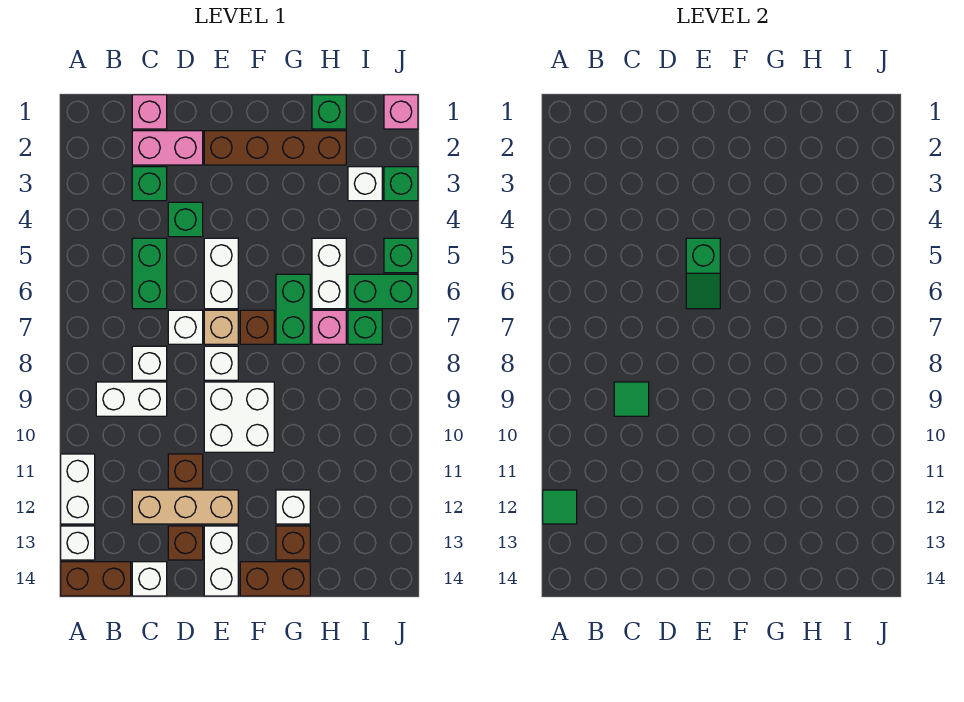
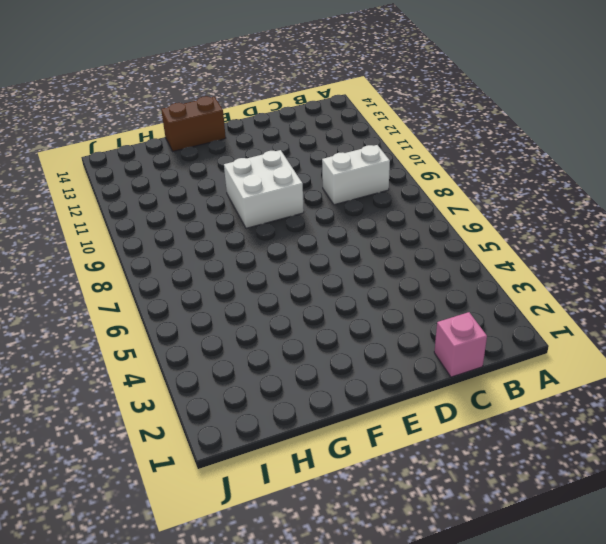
none -> white 1x2 brick [61,454,95,524]
none -> white 1x1 brick [61,526,95,560]
none -> brown 1x2 brick [61,562,131,596]
none -> pink 1x2 brick [132,131,203,165]

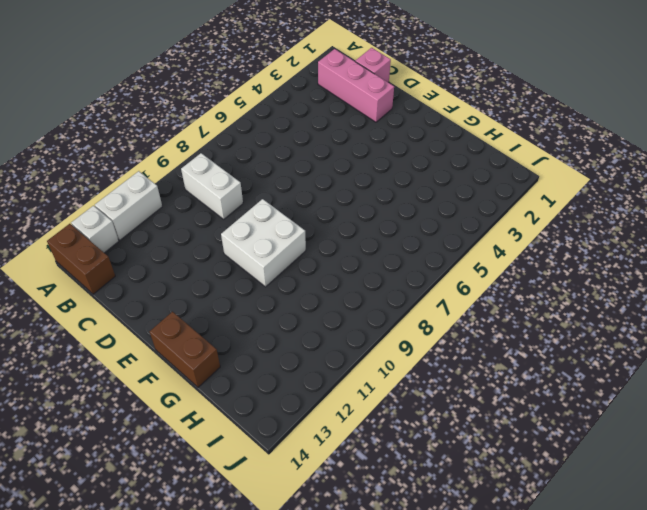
pink 1x3 brick [318,49,394,122] -> pink 1x2 brick [132,131,203,165]
none -> green 1x1 brick [132,167,167,201]
none -> green 1x2 brick [132,238,167,309]
none -> white 1x1 brick [132,346,167,380]
none -> tan 1x3 brick [132,490,238,524]

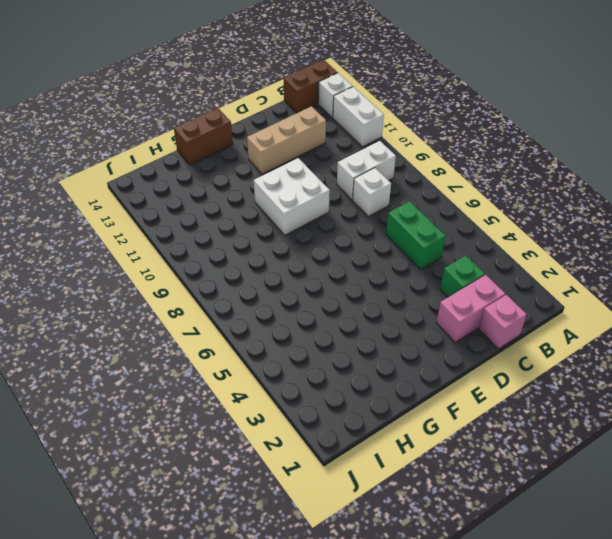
none -> white 1x1 brick [132,562,167,596]
none -> green 1x1 brick [168,202,203,237]
none -> white 1x1 brick [168,310,203,344]
none -> brown 1x1 brick [168,454,203,488]

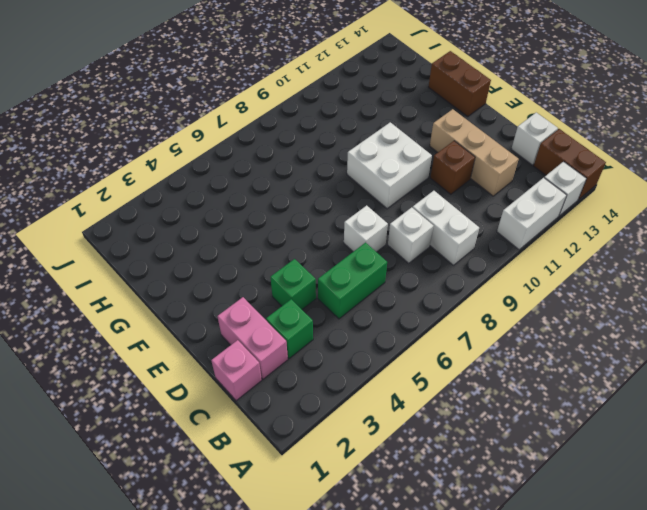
none -> brown 1x1 brick [168,526,203,560]
none -> brown 1x4 brick [204,131,346,165]
none -> white 1x2 brick [204,238,238,309]
none -> tan 1x1 brick [204,310,238,344]

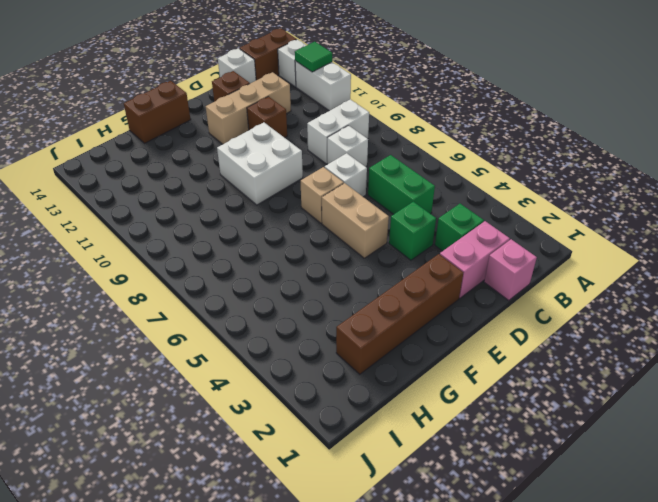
tan 1x2 brick [322,183,389,258] -> white 1x2 brick [204,238,238,309]
none -> white 1x1 brick [204,346,238,380]
none -> white 1x2 brick [204,526,238,596]
none -> brown 1x1 brick [240,310,274,344]
none -> green 1x2 brick [276,274,310,344]

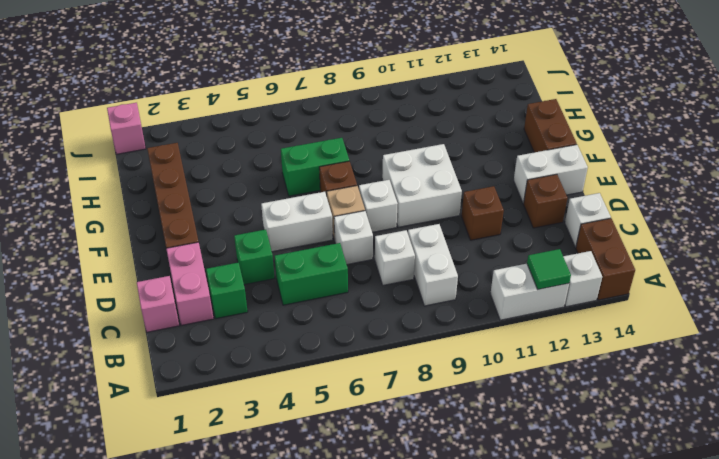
none -> tan 1x3 brick [132,490,238,524]
none -> white 1x1 brick [276,490,310,524]
none -> brown 1x1 brick [276,526,310,560]
none -> green 1x1 brick [312,95,346,129]

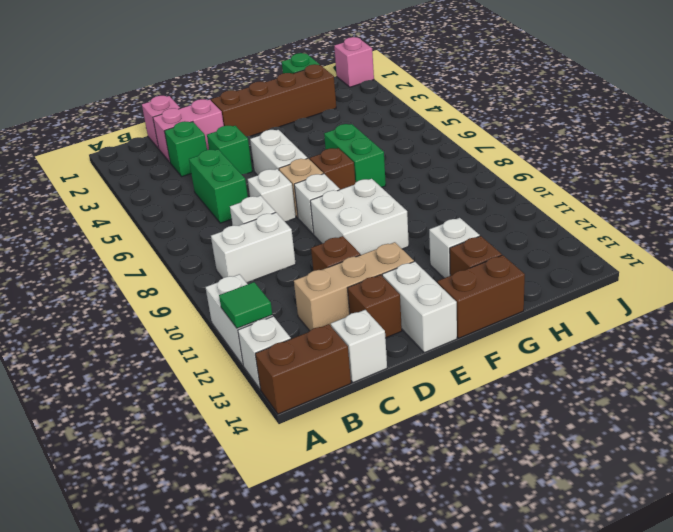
none -> white 1x2 brick [312,238,346,309]
none -> pink 1x1 brick [312,310,346,344]
none -> white 1x1 brick [348,167,382,201]
none -> green 1x2 brick [348,274,418,309]

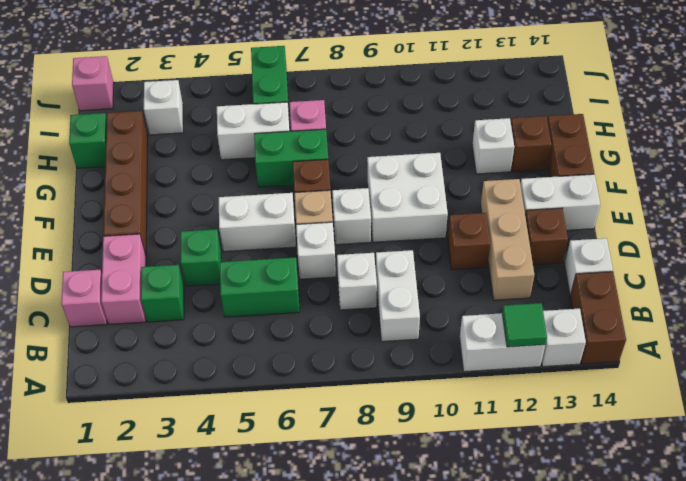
none -> green 1x1 brick [348,310,382,344]
none -> green 1x1 brick [384,167,418,201]
none -> green 1x1 brick [384,238,418,273]
none -> green 1x1 tile [614,382,649,416]

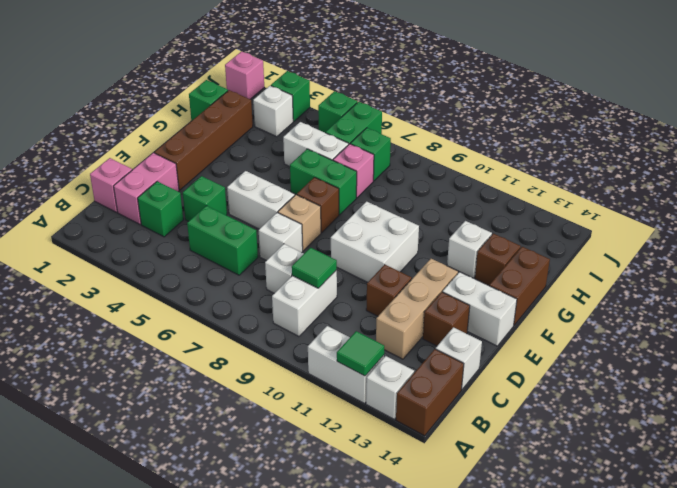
none -> white 1x1 brick [204,346,238,380]
none -> green 1x2 slope [686,238,720,309]

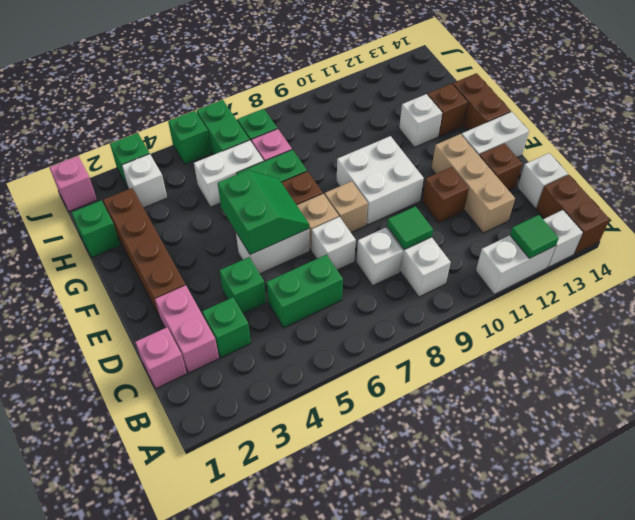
green 2x2 slope [218,170,309,255] -> green 1x2 slope [686,238,720,309]
tan 1x1 brick [325,181,368,232] -> white 1x1 brick [204,346,238,380]

